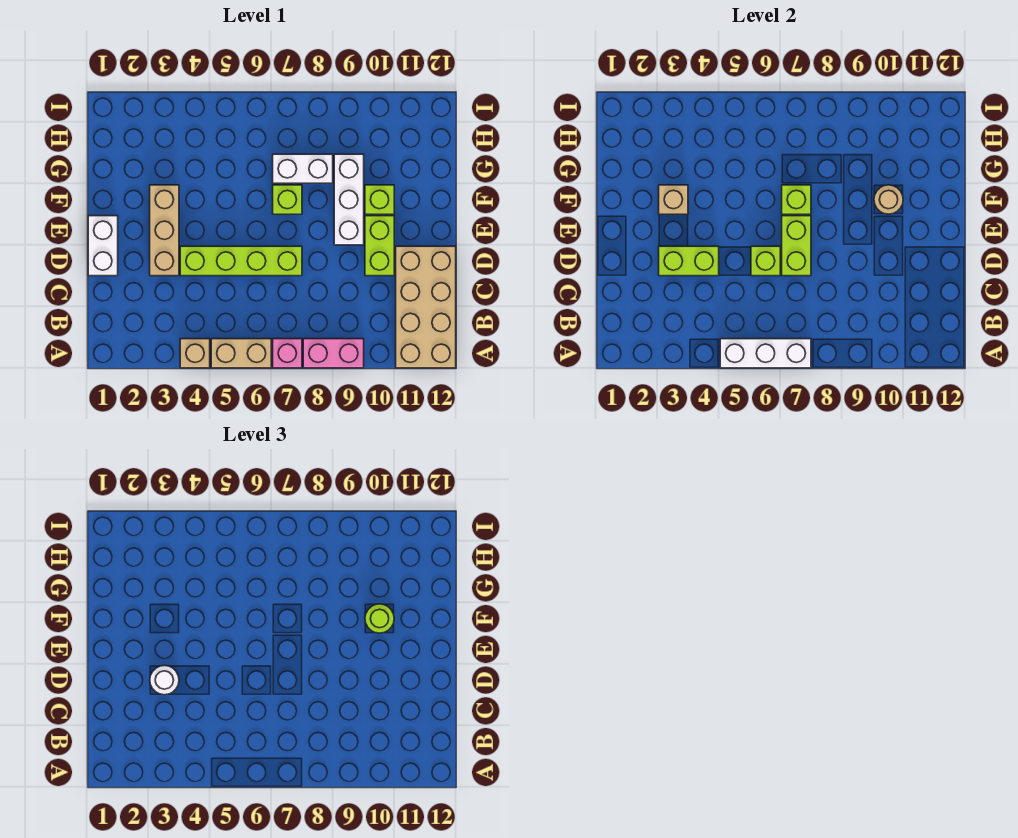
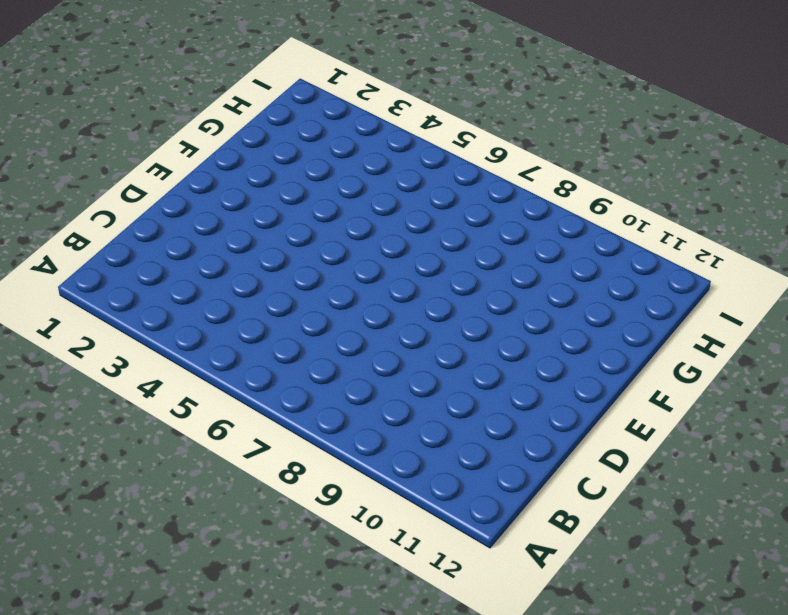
none -> tan 1x1 brick [180,339,210,368]
none -> tan 1x2 brick [211,339,271,368]
none -> pink 1x1 brick [273,339,302,368]

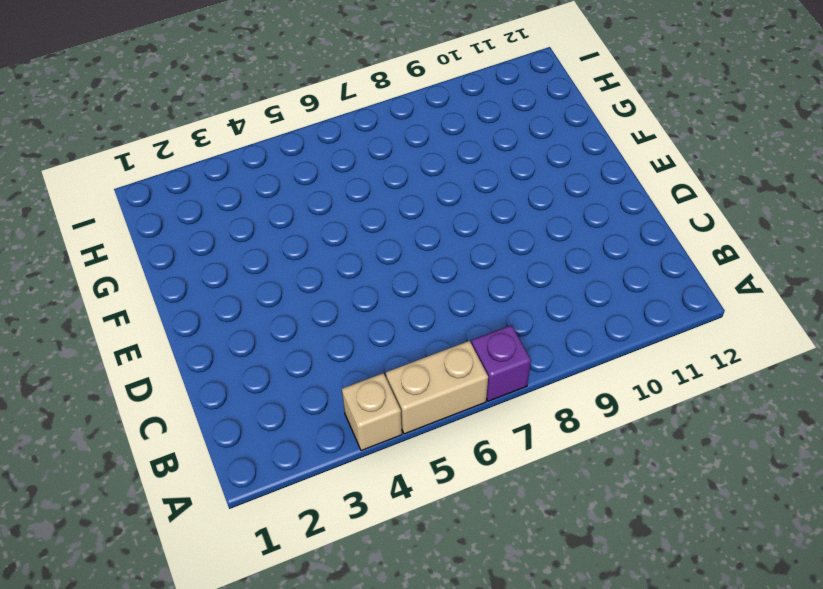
purple 1x1 brick [472,325,531,401] -> pink 1x1 brick [273,339,302,368]
none -> pink 1x2 brick [303,339,364,368]
none -> tan 2x4 brick [396,246,456,368]
none -> white 1x2 brick [88,216,118,276]

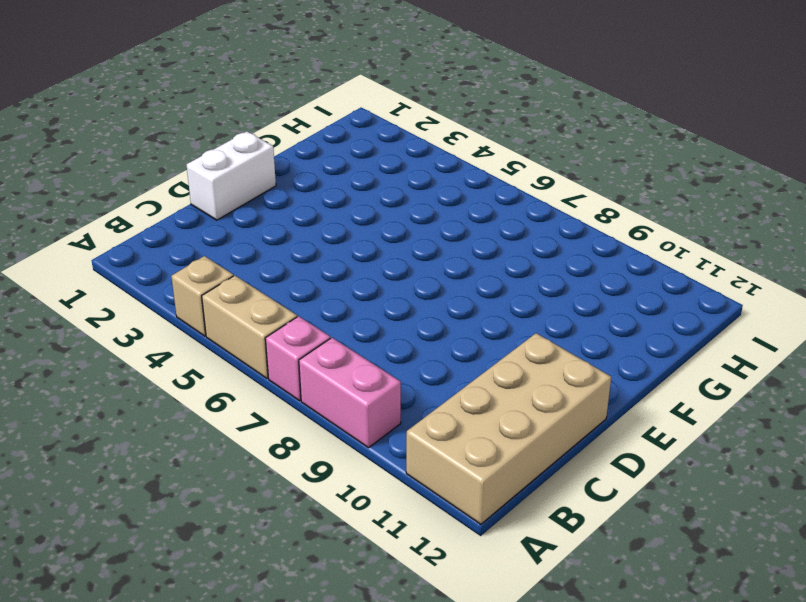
none -> tan 1x3 brick [150,185,179,276]
none -> lime 1x4 brick [180,246,302,276]
none -> lime 1x2 brick [365,216,394,276]

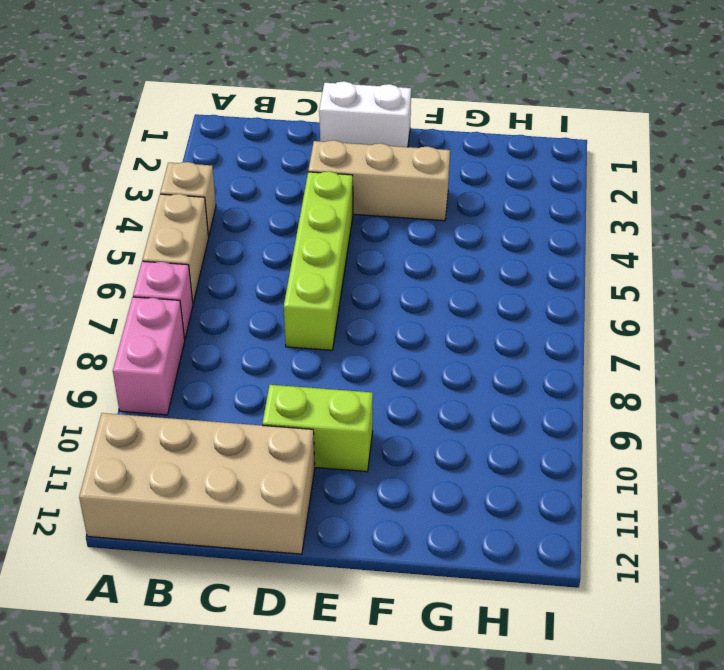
none -> white 1x3 brick [334,154,364,245]
none -> lime 1x1 brick [273,185,302,214]
none -> lime 1x1 brick [365,185,394,214]

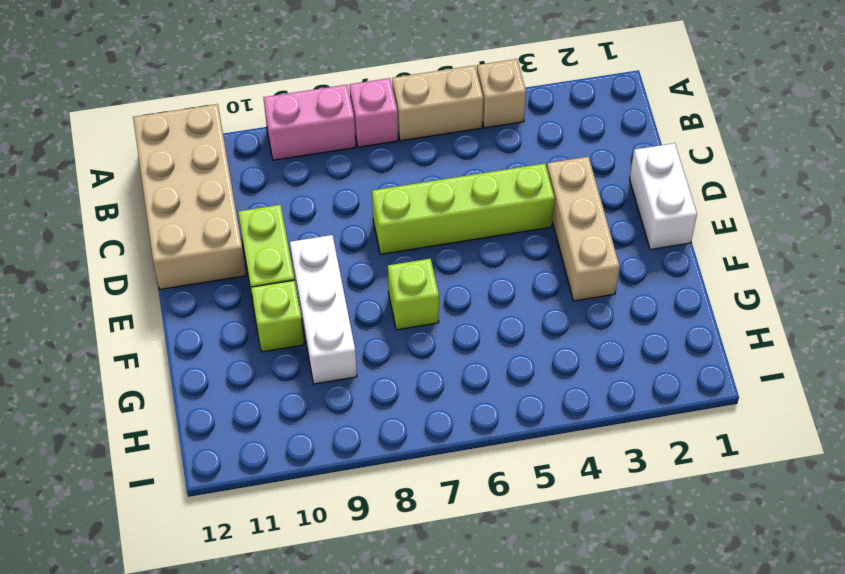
none -> white 1x2 brick [273,154,333,183]
none -> white 1x3 brick [720,339,811,368]
none -> lime 1x2 brick [659,246,719,276]

